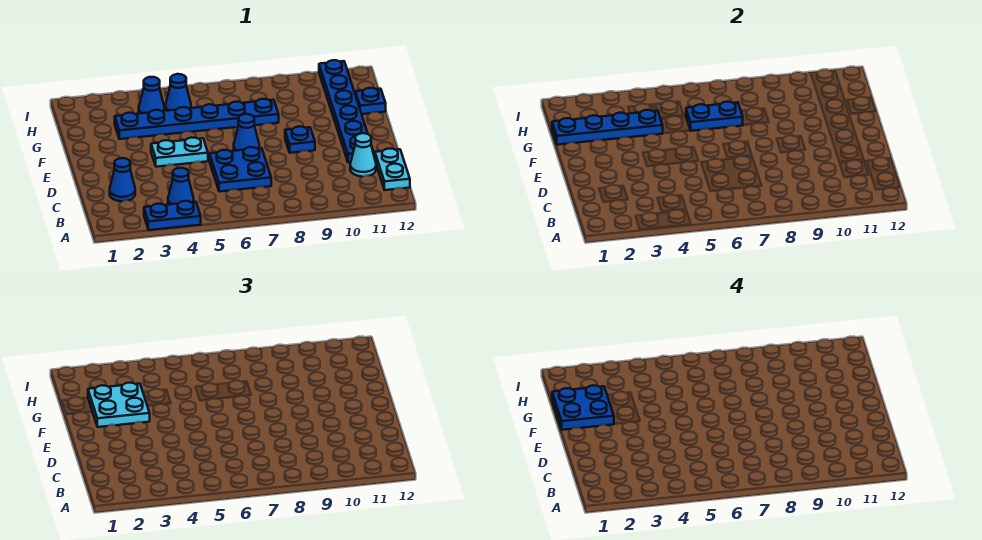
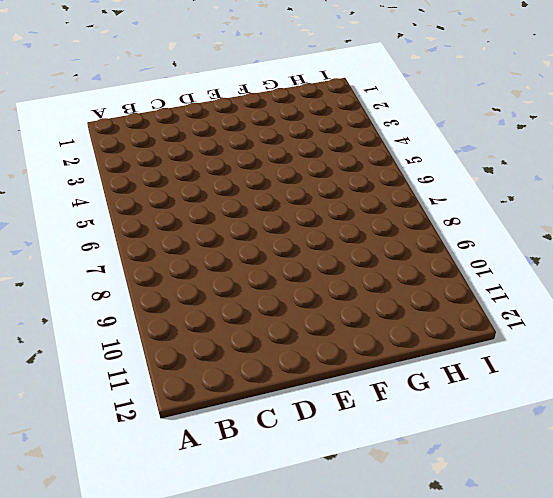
none -> blue 1x2 plate [144,201,201,230]
none -> blue 1x1 cone [168,168,194,205]
none -> cyan 1x2 plate [375,149,410,190]

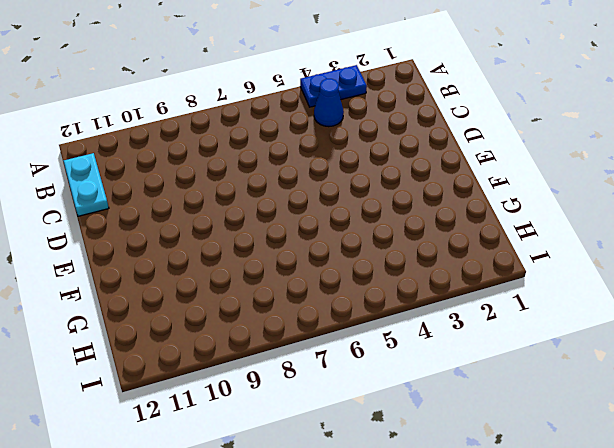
none -> blue 1x1 cone [110,158,135,201]
none -> blue 2x2 plate [210,147,271,192]
none -> cyan 1x1 cone [350,133,376,177]

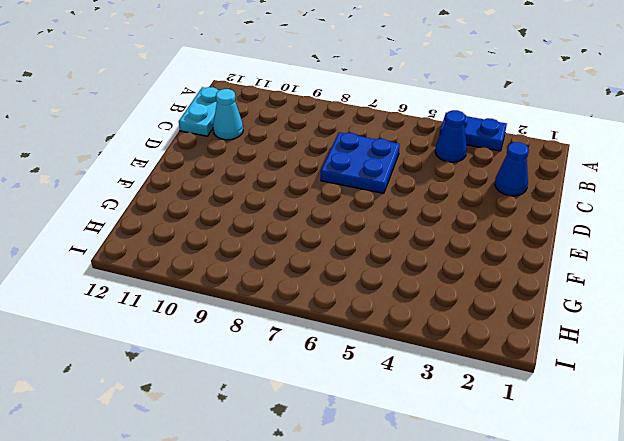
none -> blue 1x6 plate [319,60,373,163]
none -> cyan 1x2 plate [151,137,208,167]
none -> blue 1x1 cone [234,114,259,151]

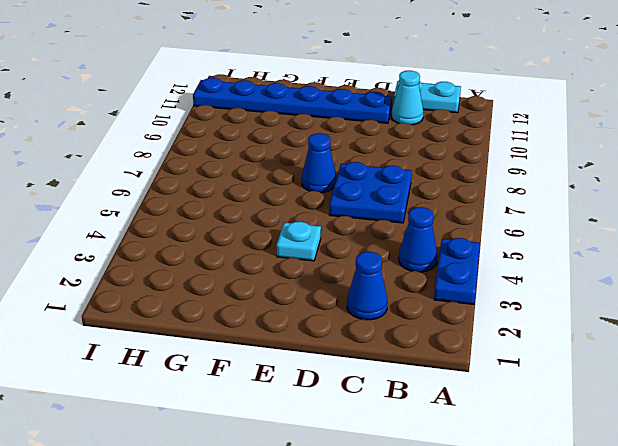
cyan 1x1 plate [276,221,321,261] -> cyan 1x2 plate [151,137,208,167]
none -> blue 1x1 plate [285,126,315,153]
none -> blue 1x6 plate [115,99,279,139]
none -> blue 1x1 plate [355,88,386,114]

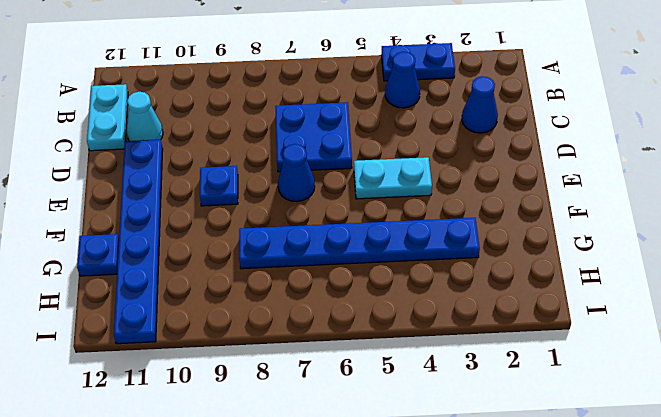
none -> blue 1x1 cone [139,77,164,114]
none -> blue 1x1 cone [166,74,191,111]
none -> blue 1x4 plate [552,110,663,145]

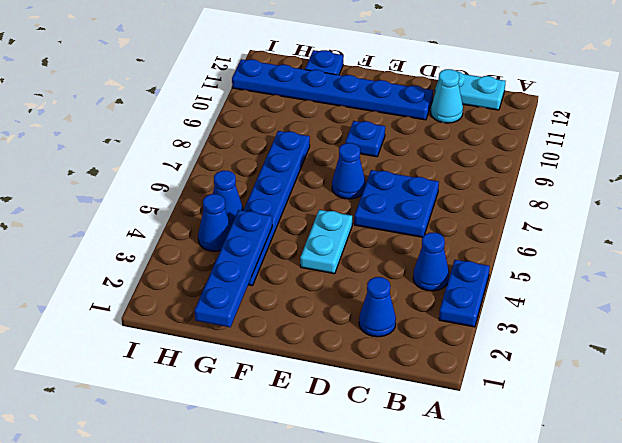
none -> blue 1x2 plate [686,102,743,131]
none -> cyan 2x2 plate [88,383,150,427]
none -> blue 2x2 plate [552,385,614,430]

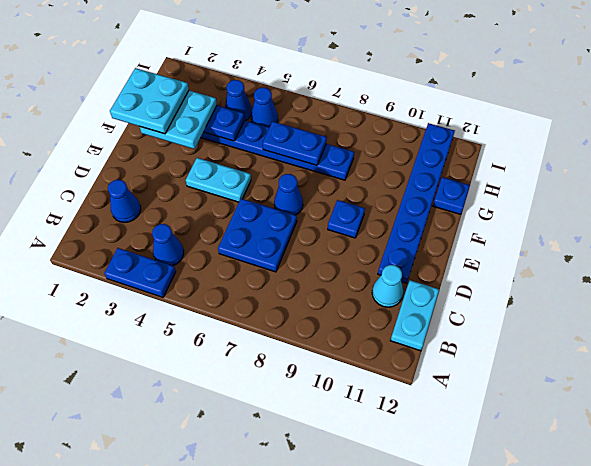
cyan 2x2 plate [110,68,189,134] -> blue 2x2 plate [552,385,614,430]

